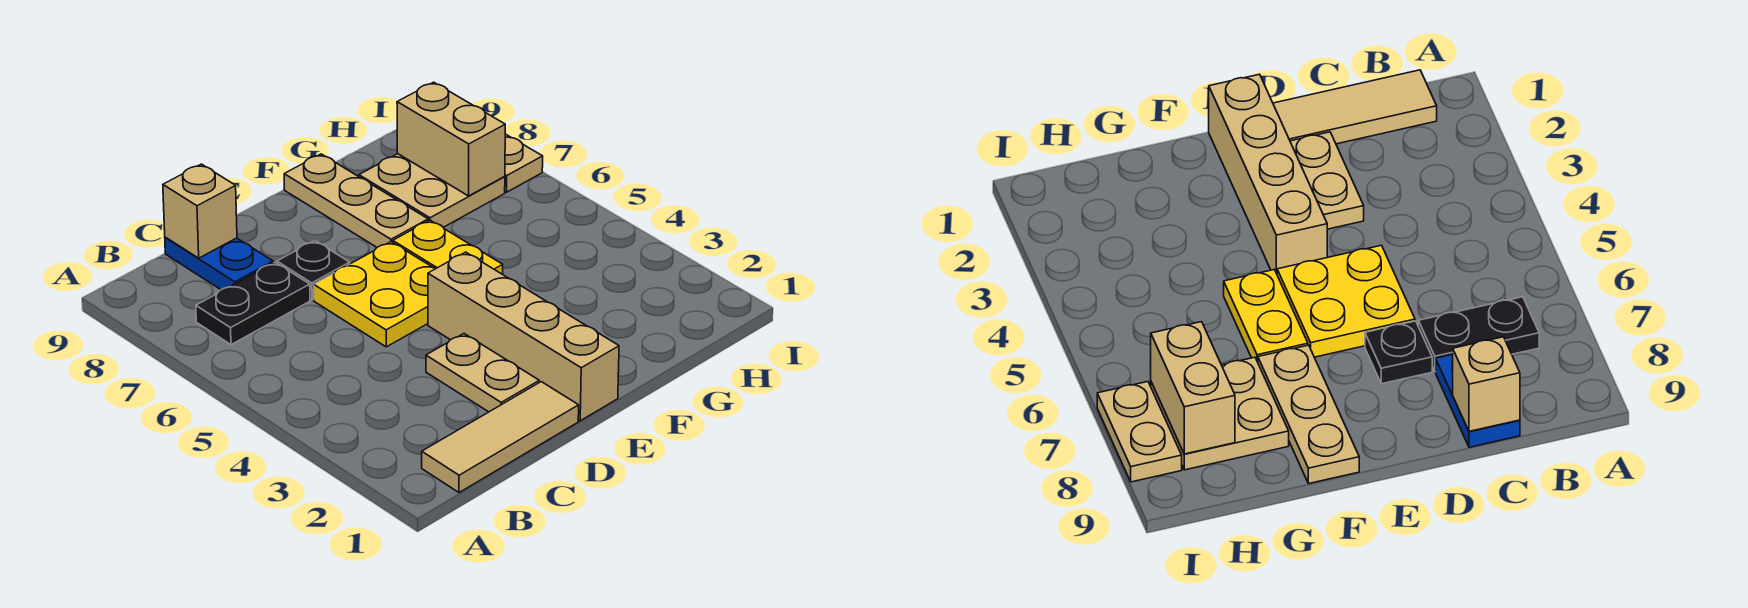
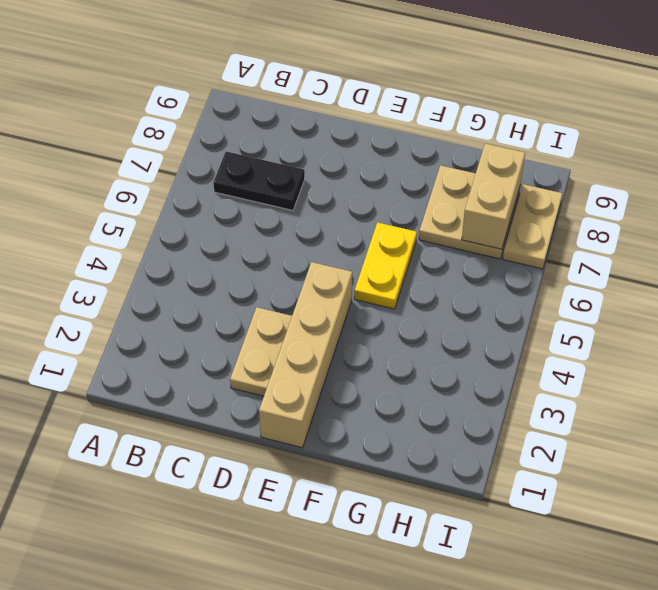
none -> tan 1x3 tile [422,382,579,493]
none -> blue 1x2 plate [165,237,273,290]
none -> yellow 2x2 plate [314,242,436,347]

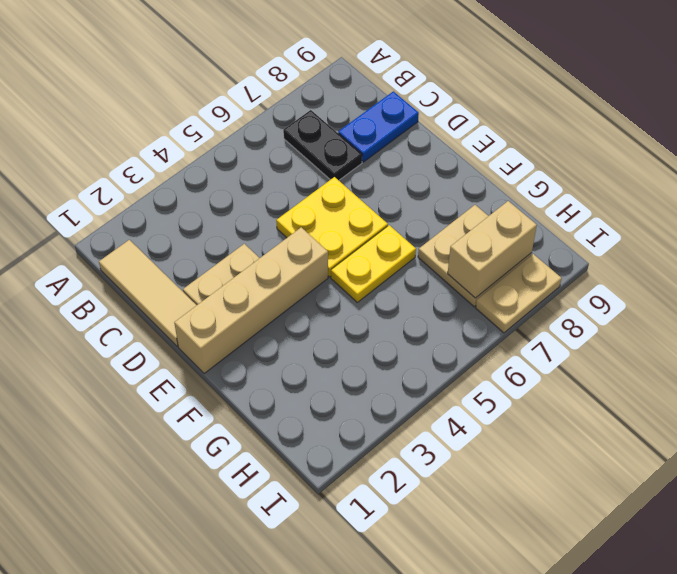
none -> black 1x1 plate [277,241,350,300]
none -> tan 1x3 plate [284,154,428,247]
none -> tan 1x1 brick [163,164,237,258]

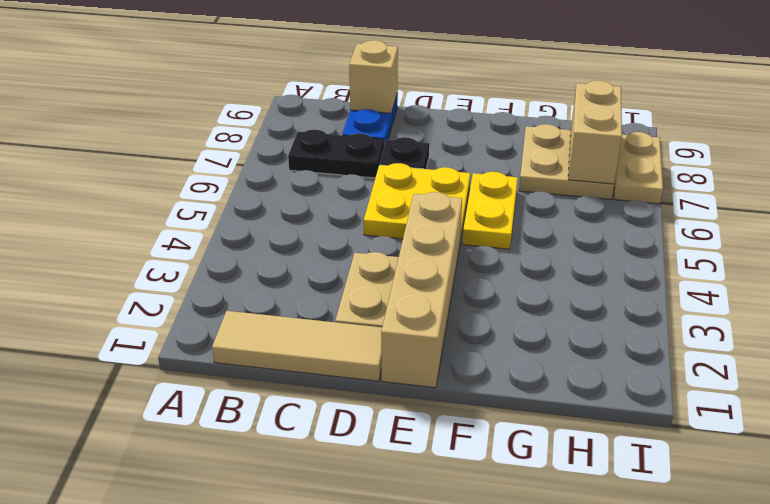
none -> tan 1x3 plate [284,154,428,247]

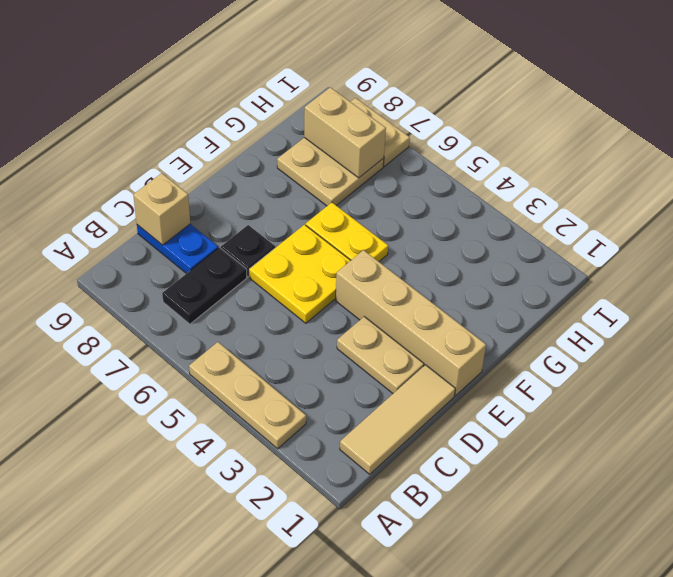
tan 1x3 plate [189,342,306,449] -> tan 1x3 plate moved to [284,154,428,247]

